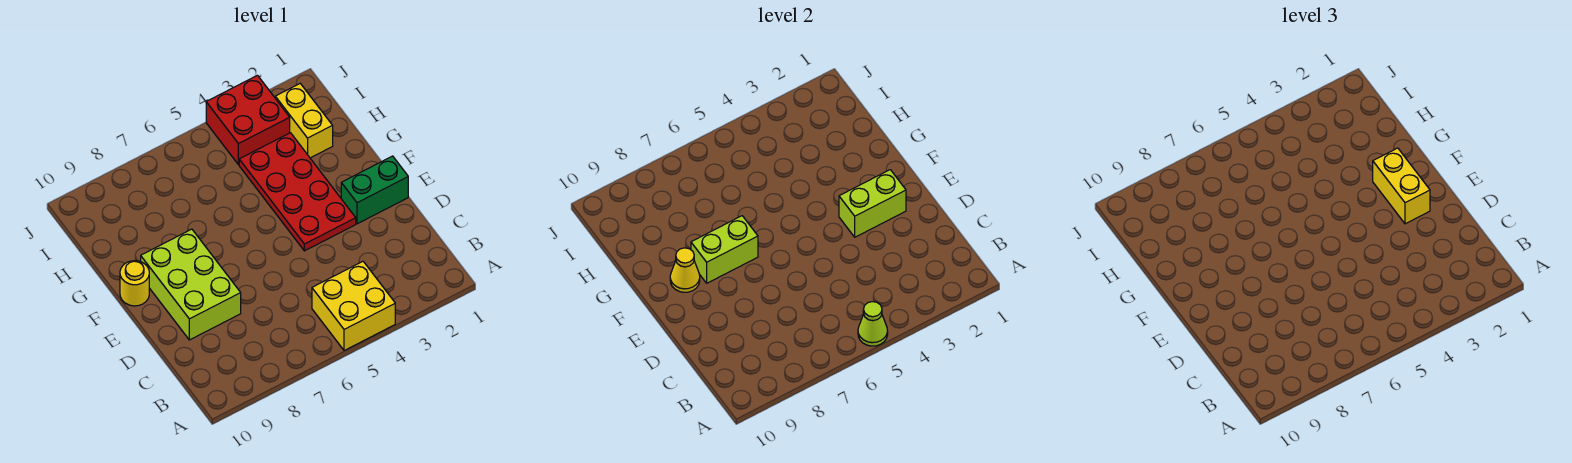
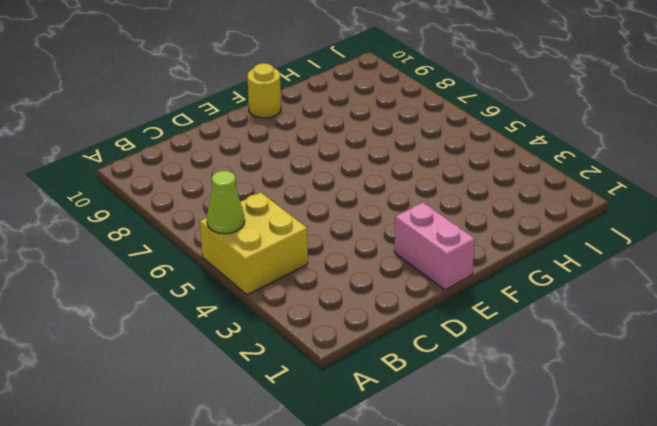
pink 1x2 brick [394,203,475,290] -> green 1x2 brick [341,156,408,224]
none -> lime 2x3 brick [141,229,241,340]
none -> red 2x4 plate [239,133,356,251]
none -> yellow 1x2 brick [275,84,333,158]

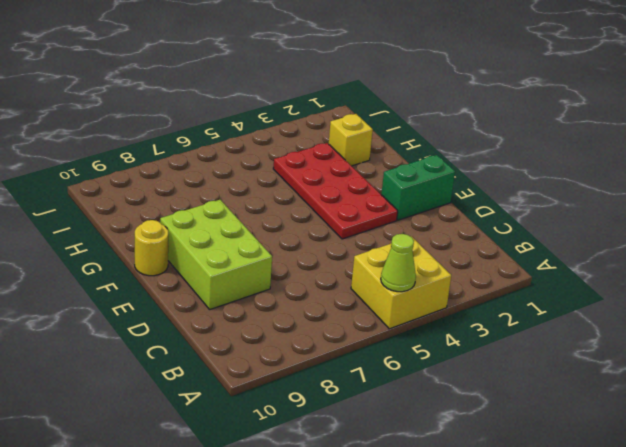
yellow 1x1 brick [329,114,373,166] -> yellow 1x2 brick [275,84,333,158]
none -> red 2x2 brick [206,75,290,165]
none -> lime 1x2 brick [839,170,906,237]
none -> lime 1x2 brick [691,216,758,283]

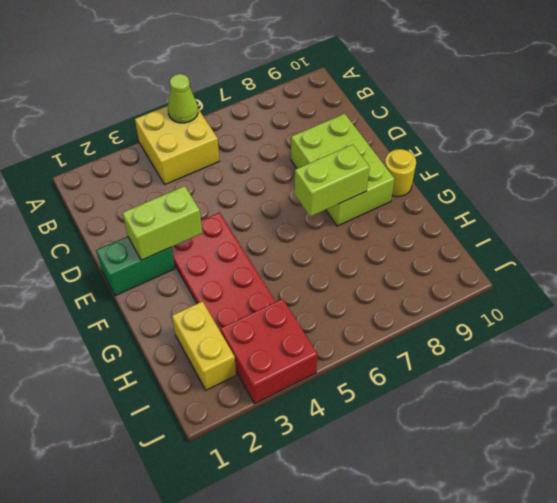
none -> yellow 1x1 cone [670,248,700,292]
none -> yellow 1x2 brick [1373,148,1430,224]

